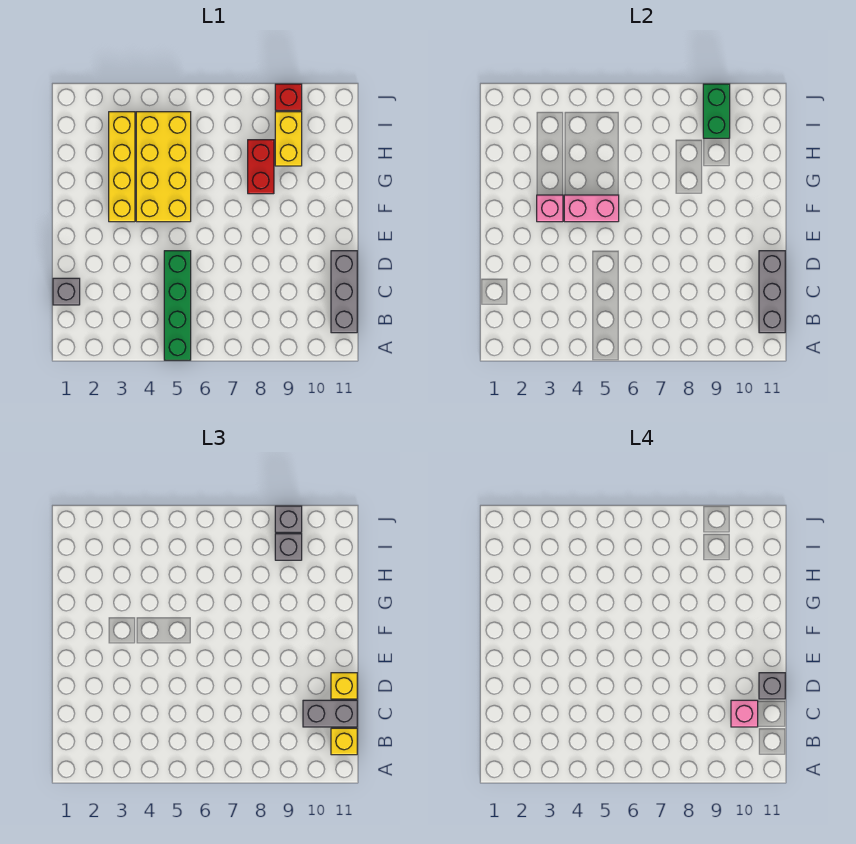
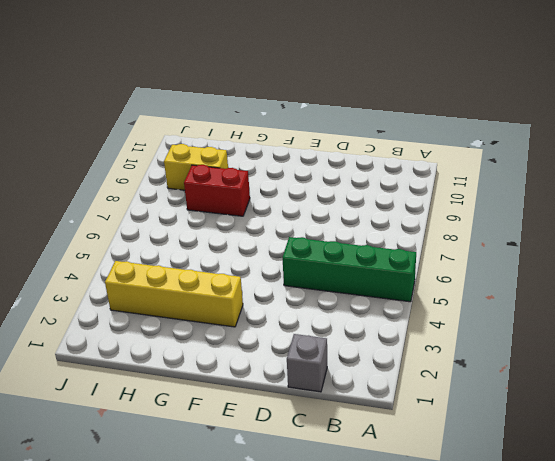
none -> grey 1x3 brick [331,251,357,333]
none -> yellow 2x4 brick [136,112,191,222]
none -> red 1x1 brick [275,84,302,110]

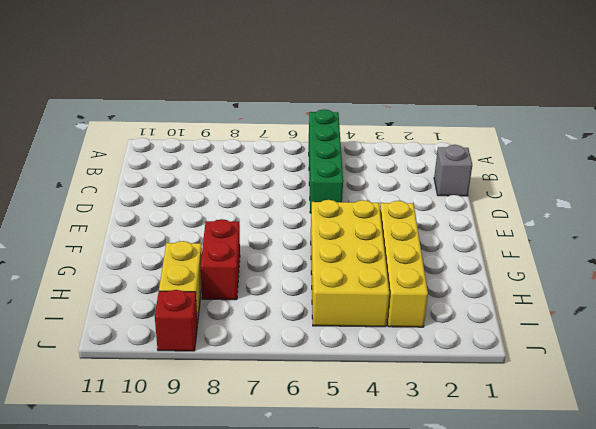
none -> grey 1x3 brick [331,251,357,333]
none -> grey 1x3 brick [759,251,785,333]
none -> pink 1x1 brick [537,195,563,222]

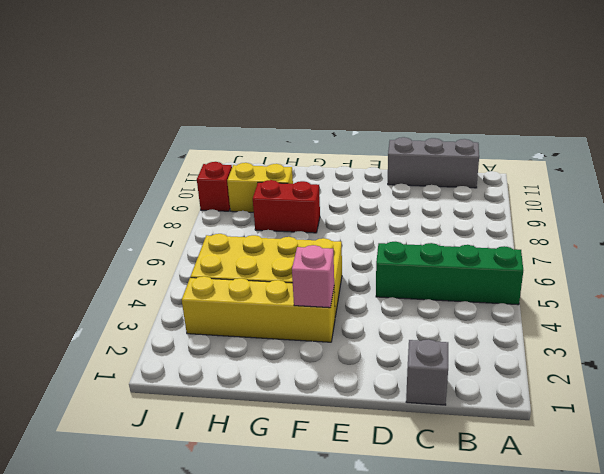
none -> grey 1x3 brick [759,251,785,333]
none -> pink 1x2 brick [564,195,619,222]
none -> green 1x2 brick [703,84,730,138]

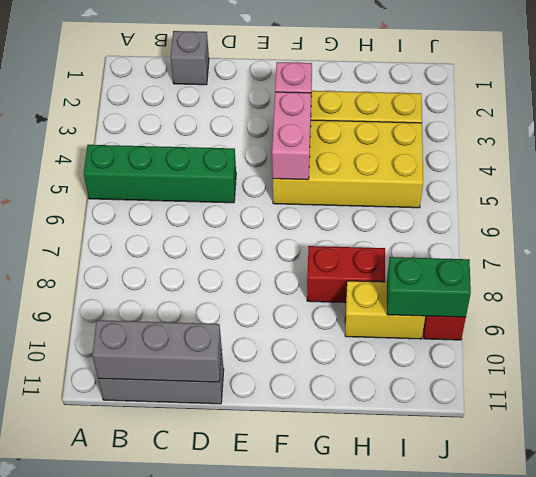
none -> yellow 1x1 brick [331,728,357,755]
none -> grey 1x2 brick [303,700,357,727]
none -> yellow 1x1 brick [331,673,357,699]

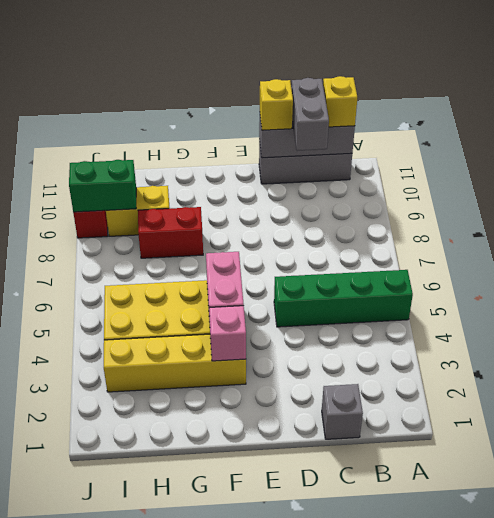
none -> grey 1x1 brick [275,534,302,560]
none -> grey 1x1 brick [275,506,302,532]
none -> pink 1x1 brick [731,700,758,727]

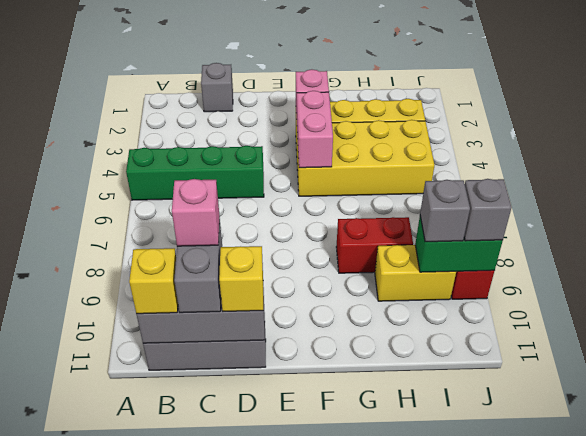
none -> grey 1x1 brick [759,673,785,699]

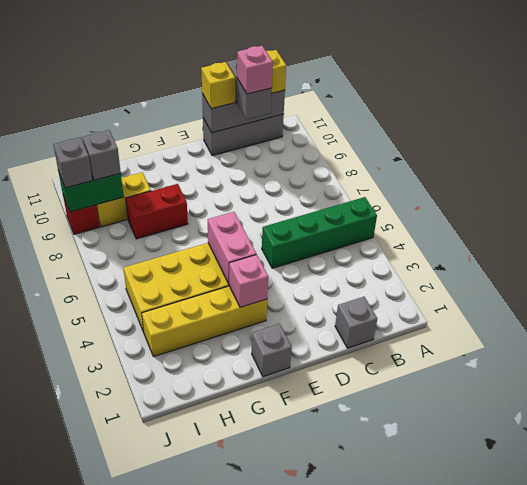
grey 1x1 brick [252,324,292,377] -> grey 1x1 brick moved to [759,673,785,699]

